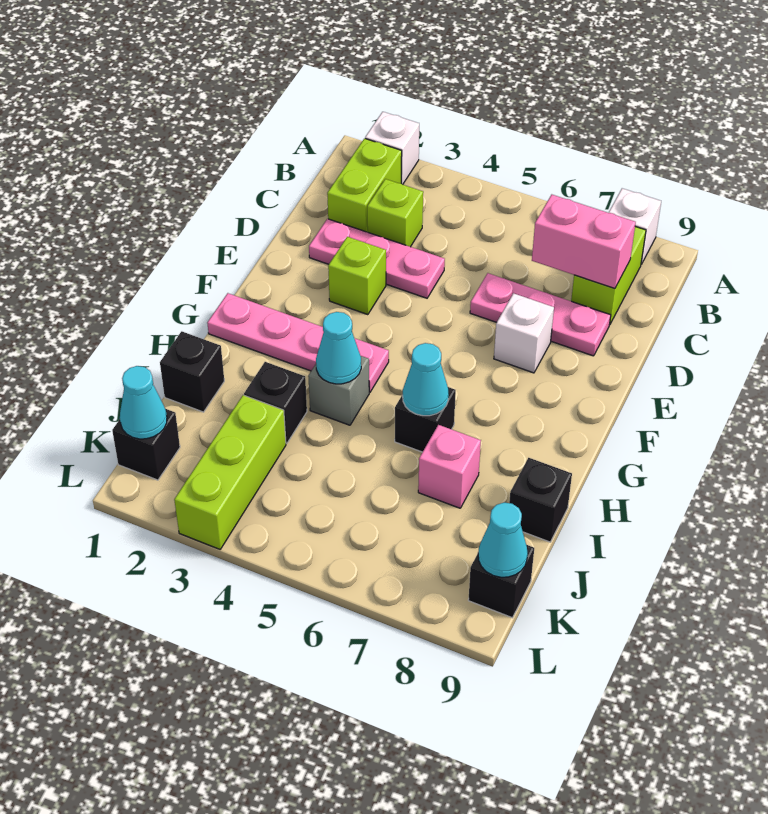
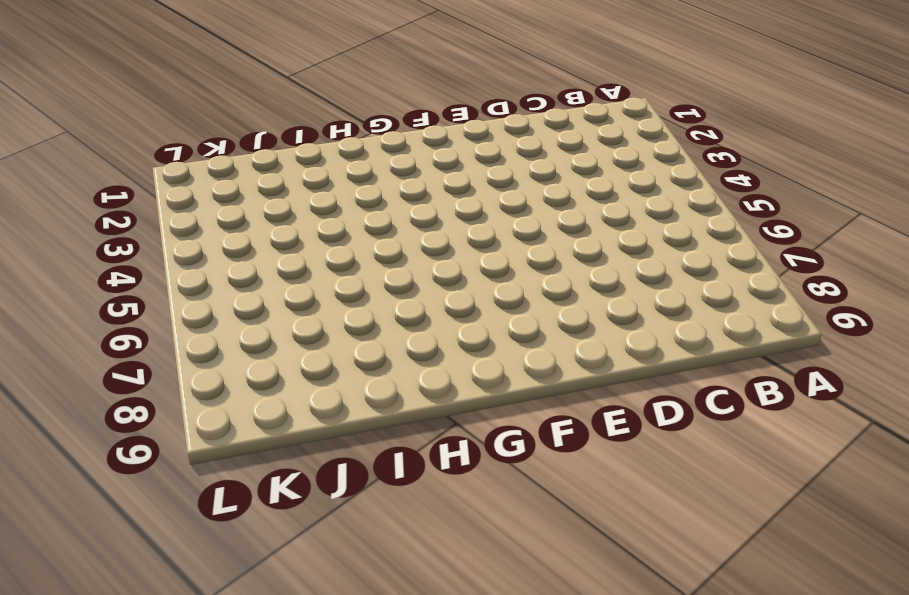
none -> white 1x1 brick [365,112,419,184]
none -> white 1x1 brick [609,188,661,264]
none -> lime 1x2 brick [327,138,402,232]

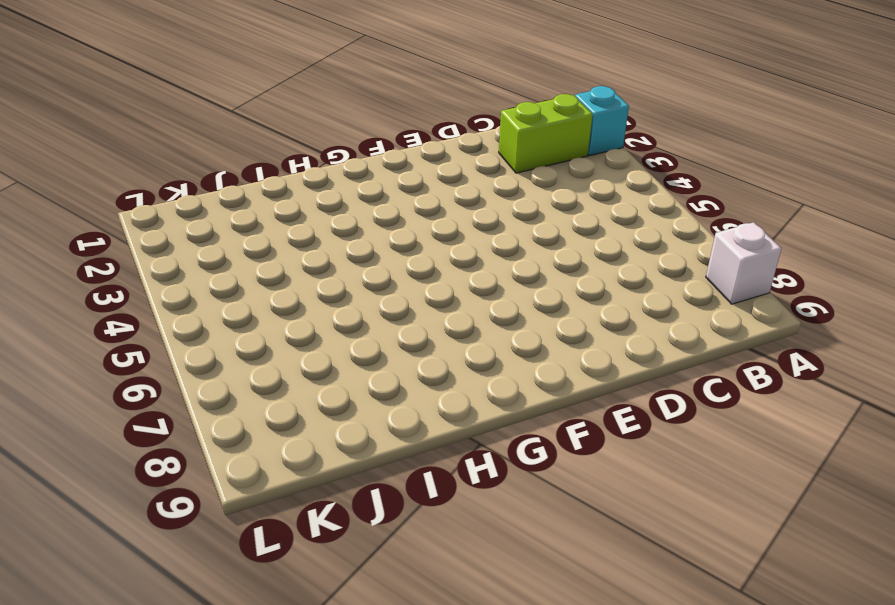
cyan 1x1 brick [575,86,629,156] -> white 1x1 brick [365,112,419,184]
none -> lime 1x2 brick [571,227,646,325]
none -> lime 1x1 brick [367,179,423,247]
none -> pink 1x3 plate [309,219,445,298]

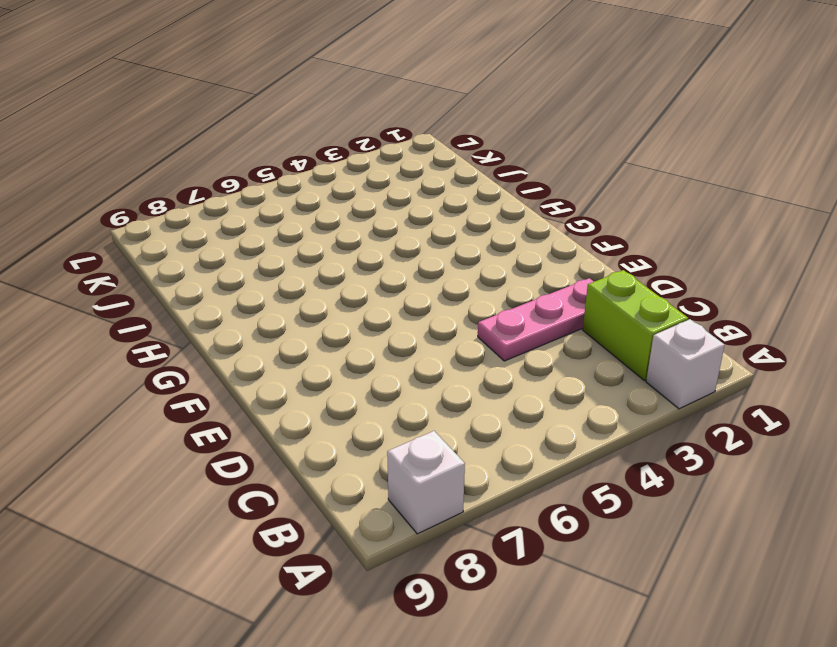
none -> lime 1x2 brick [571,227,646,325]
none -> lime 1x1 brick [367,179,423,247]
none -> pink 1x3 plate [470,273,611,356]

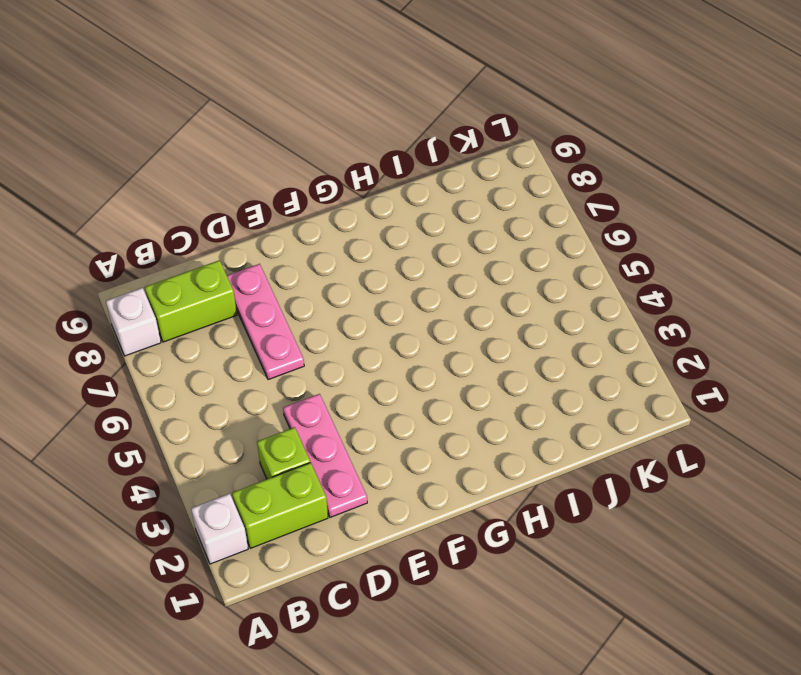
none -> lime 1x1 brick [328,237,386,315]
none -> white 1x1 brick [494,293,554,373]
none -> pink 1x4 plate [207,293,389,392]

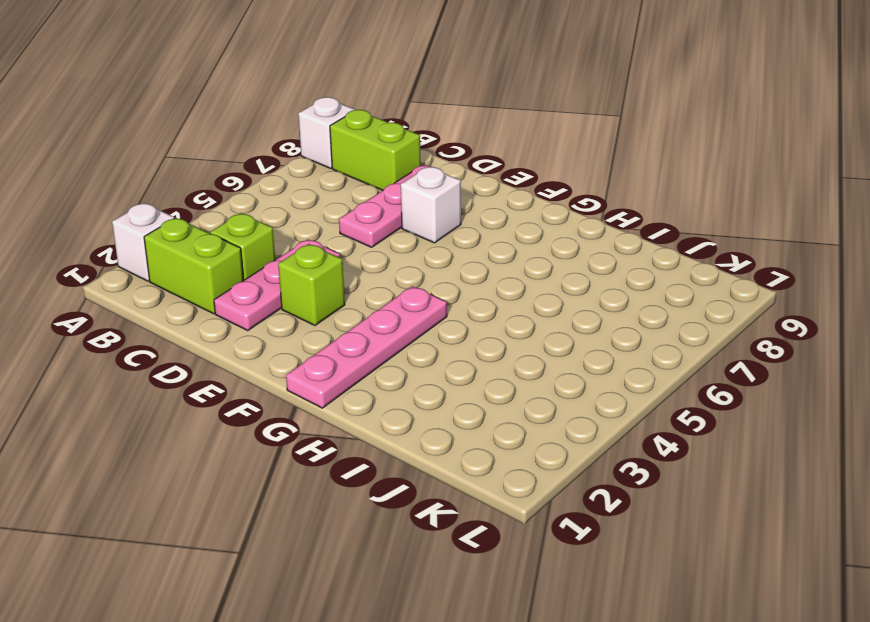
none -> grey 1x1 brick [308,356,369,425]
none -> black 1x1 brick [395,387,456,452]
none -> black 1x1 brick [160,331,224,412]

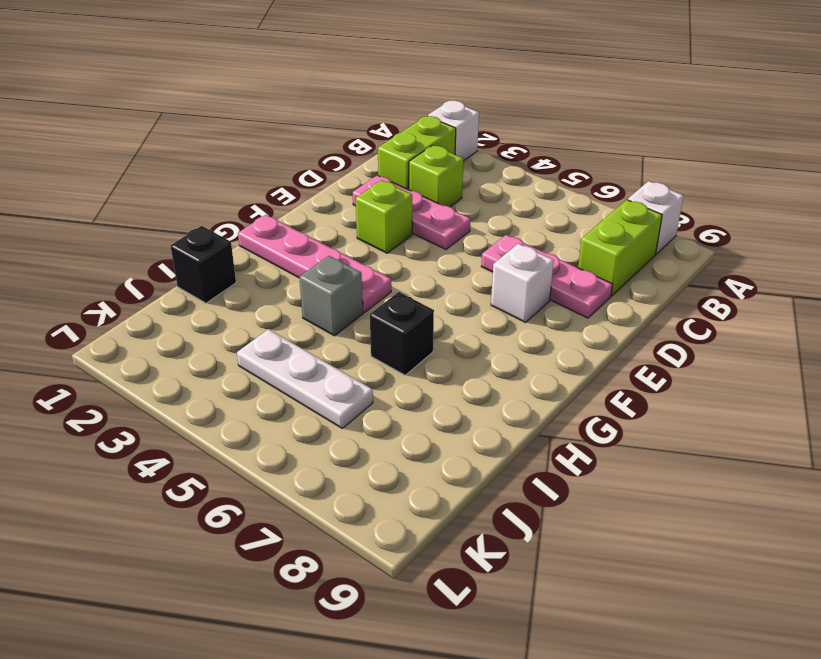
white 1x3 plate [237,329,373,428] -> none
none -> black 1x1 brick [244,362,307,443]
none -> pink 1x1 brick [418,425,481,508]
none -> black 1x1 brick [509,458,572,542]

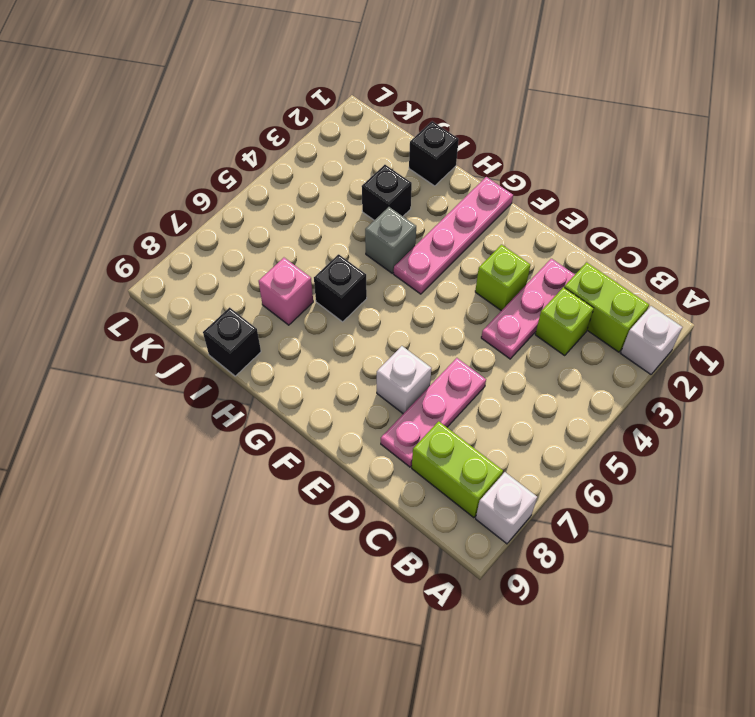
none -> lime 1x3 brick [174,395,286,549]
none -> black 1x1 brick [112,409,180,480]
none -> black 1x1 brick [468,545,534,618]

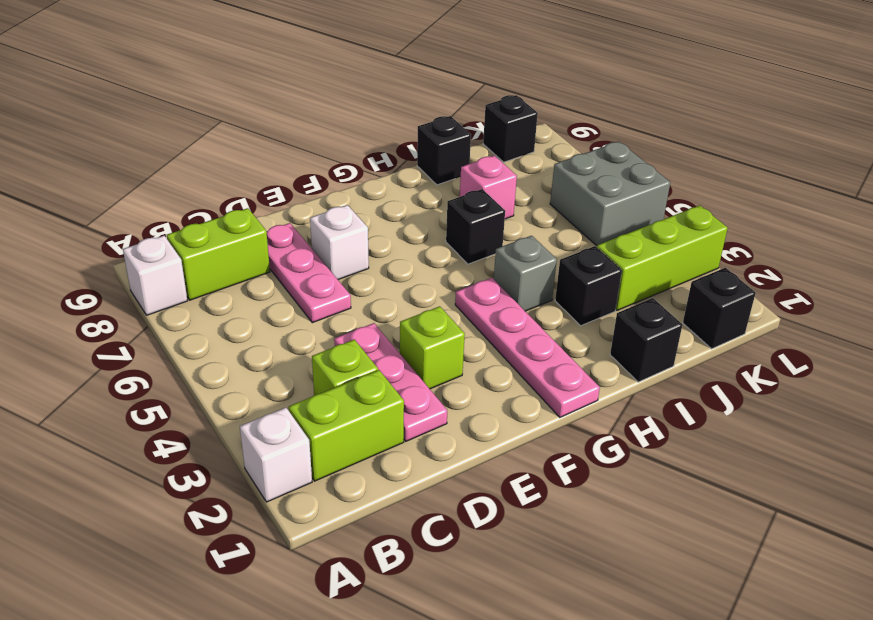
grey 2x2 brick [550,142,670,246] -> none
none -> pink 1x2 brick [532,195,636,289]
none -> cyan 1x1 cone [316,312,361,384]
none -> cyan 1x1 cone [403,343,449,416]

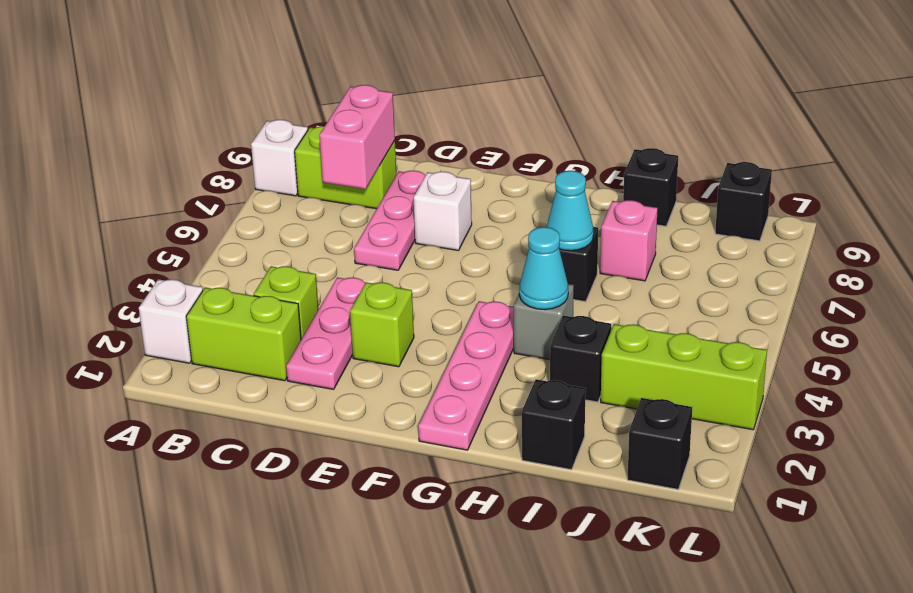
none -> cyan 1x1 cone [120,366,167,439]
none -> cyan 1x1 cone [478,503,528,577]

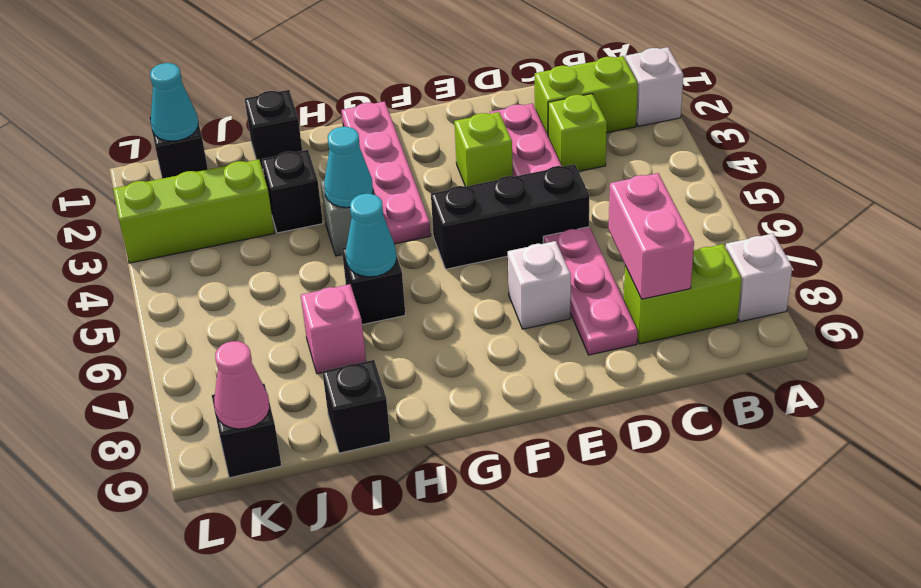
black 1x3 brick [431,164,589,269] -> none
pink 1x1 cone [214,341,270,429] -> cyan 1x1 cone [478,503,528,577]

